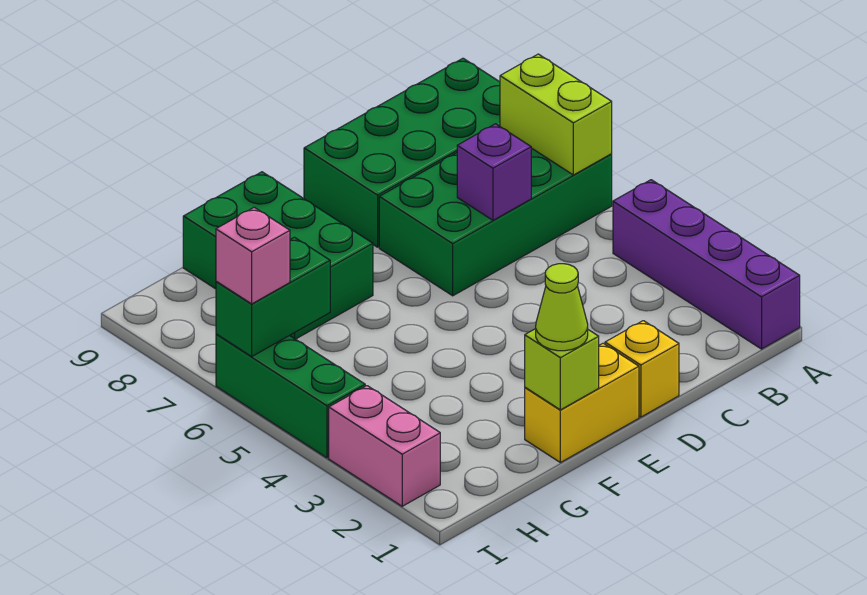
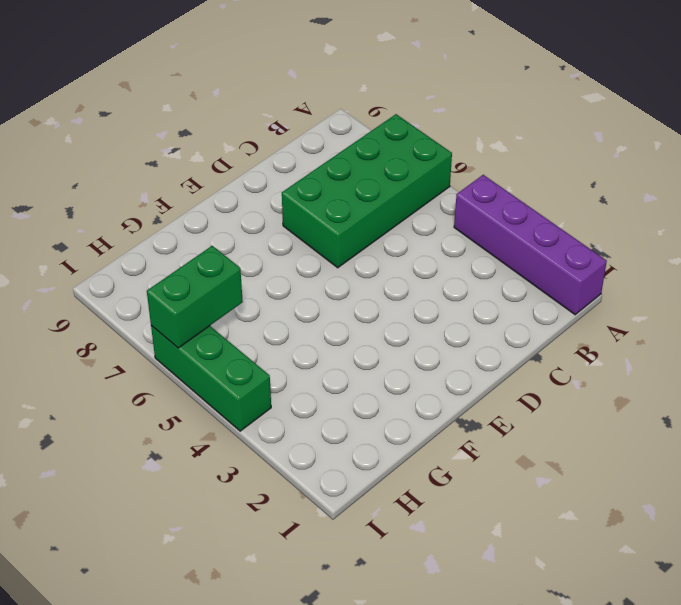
none -> green 2x4 brick [304,58,500,247]
none -> yellow 1x1 brick [605,321,679,417]
none -> yellow 1x2 brick [525,343,639,463]

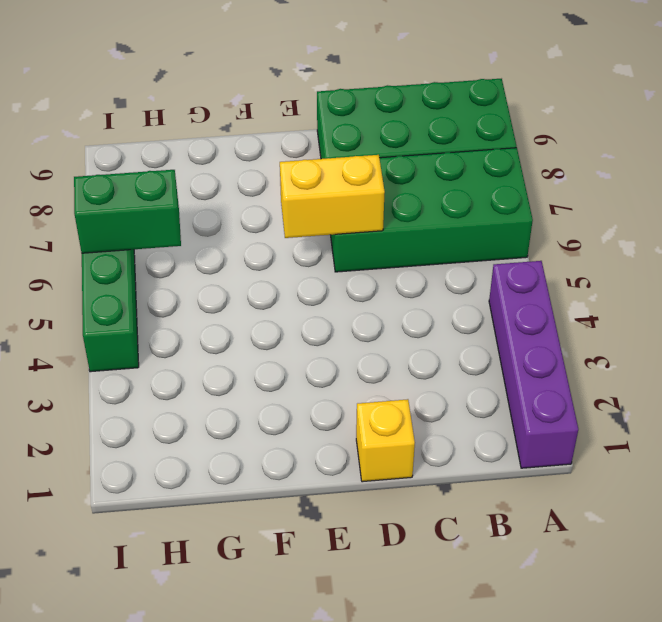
yellow 1x2 brick [280,155,385,238] -> yellow 1x2 brick moved to [525,343,639,463]
none -> green 2x3 brick [183,172,373,339]
none -> pink 1x2 brick [329,386,440,506]
none -> lime 1x2 brick [500,54,612,175]

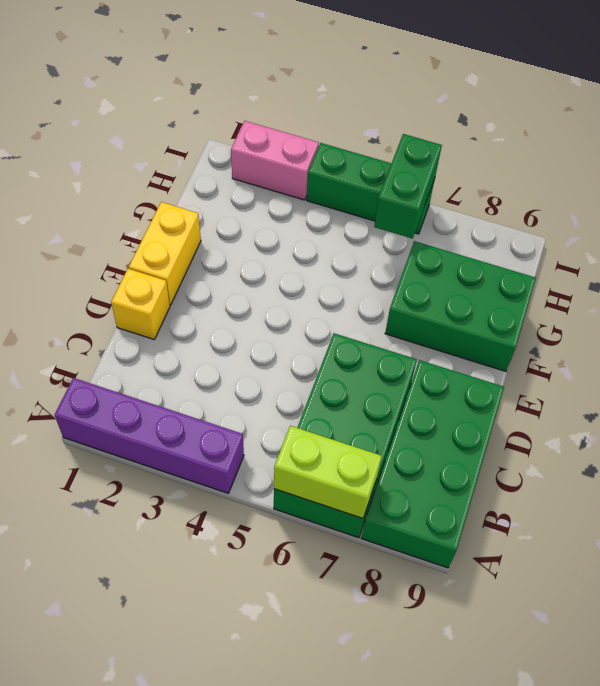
none -> purple 1x1 brick [457,124,531,220]
none -> lime 1x1 brick [525,329,599,410]
none -> lime 1x1 cone [536,264,588,351]

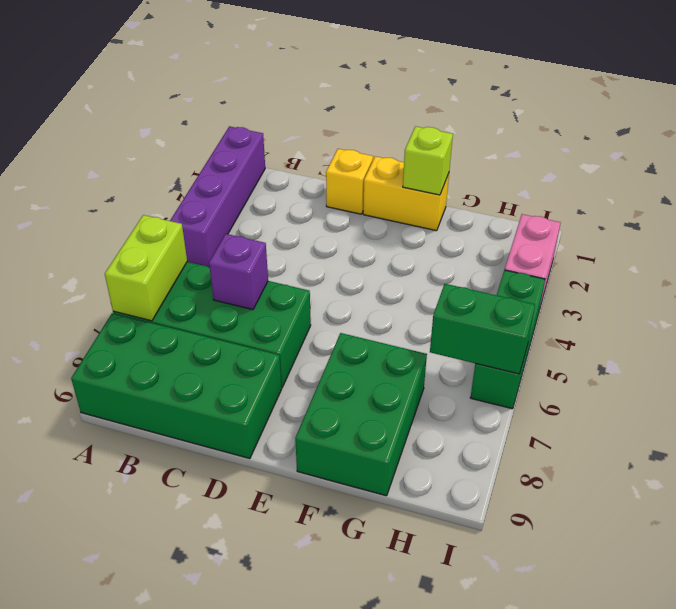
none -> lime 1x1 cone [536,264,588,351]
none -> pink 1x1 brick [216,207,290,304]

